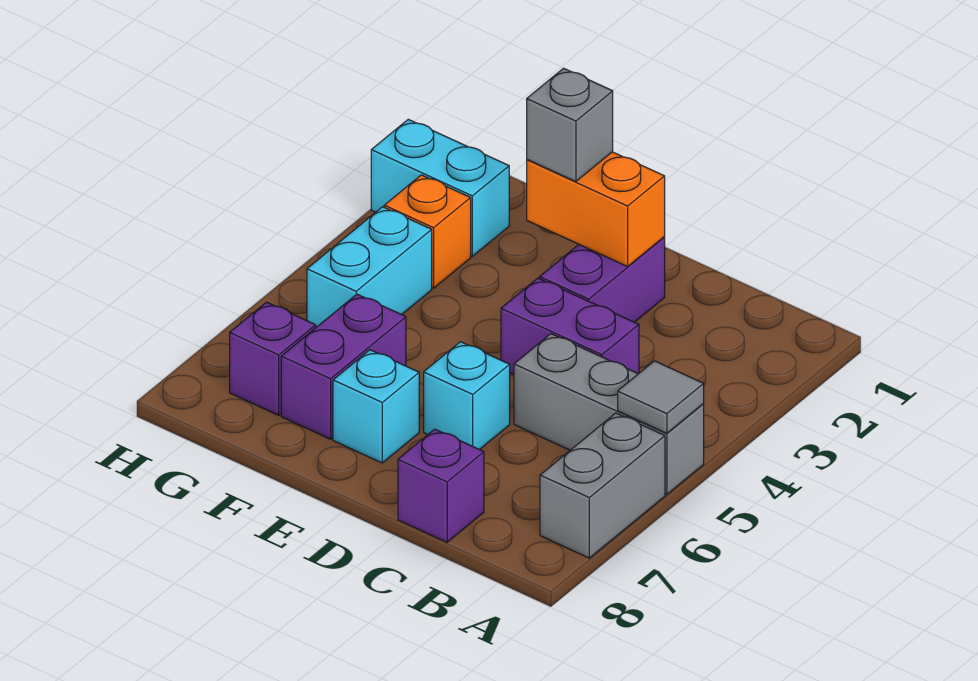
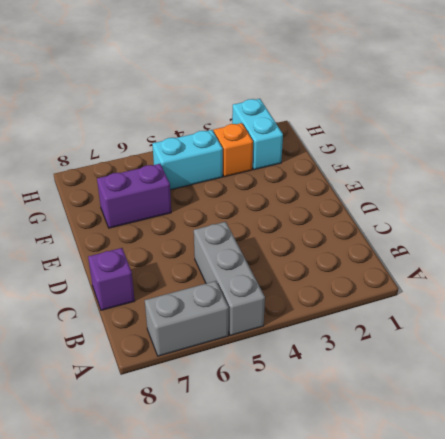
none -> purple 1x2 brick [501,278,639,375]
none -> purple 1x2 brick [540,237,665,322]
none -> cyan 1x1 brick [424,342,510,450]

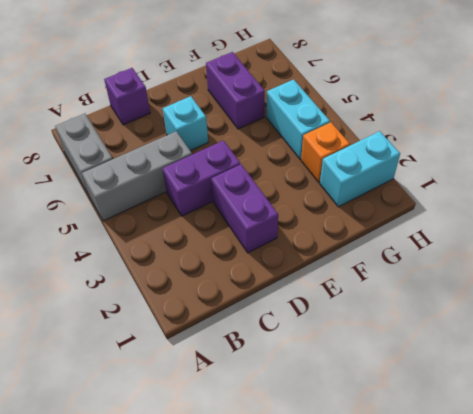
none -> cyan 1x1 brick [333,350,419,463]
none -> purple 1x1 brick [230,302,316,415]
none -> grey 1x1 tile [618,361,704,433]

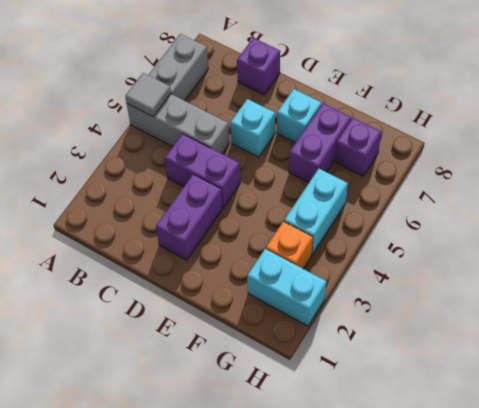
none -> orange 1x2 brick [527,152,665,267]
none -> grey 1x1 brick [527,68,613,182]

